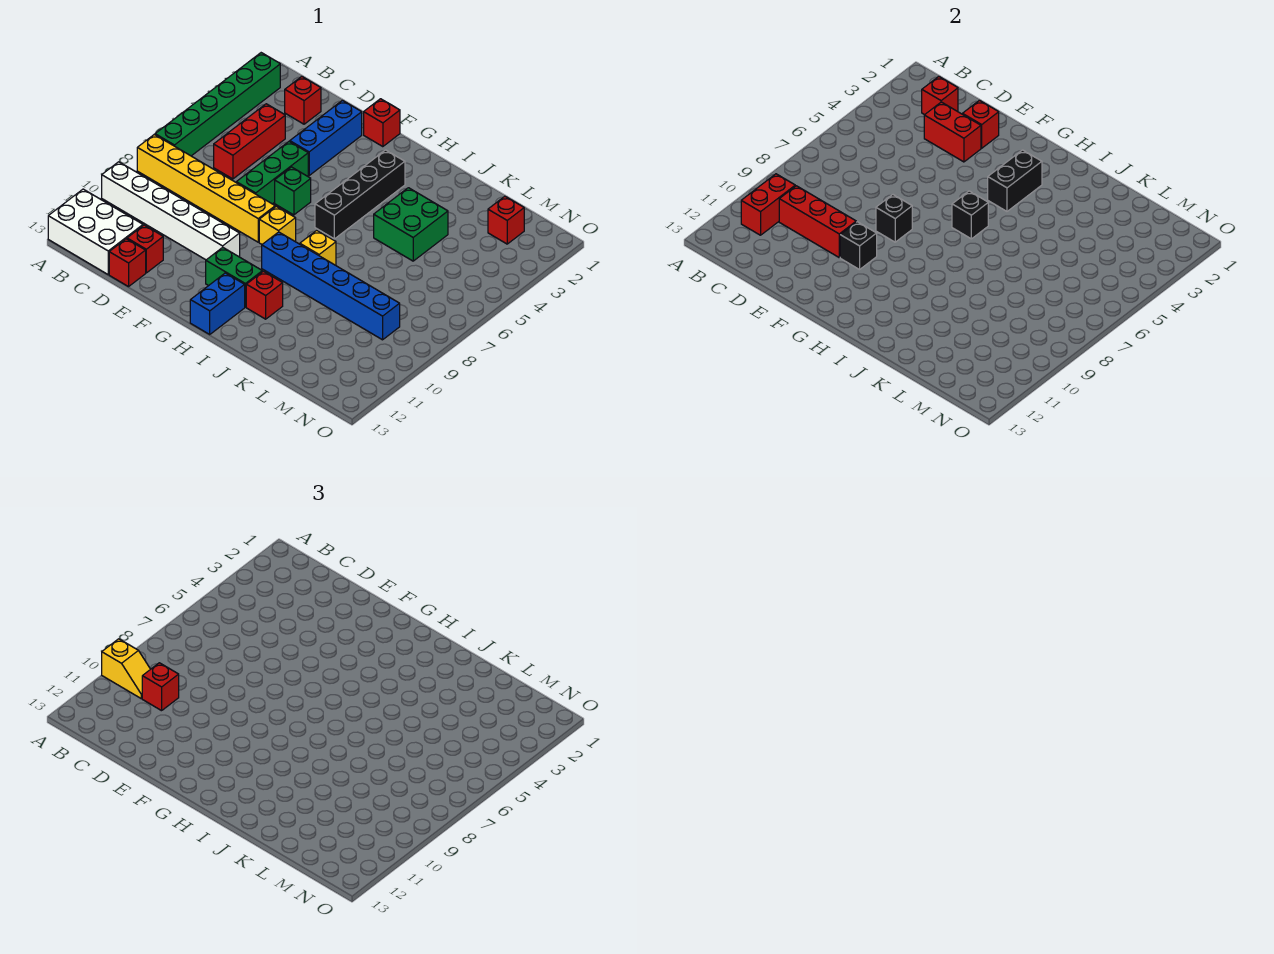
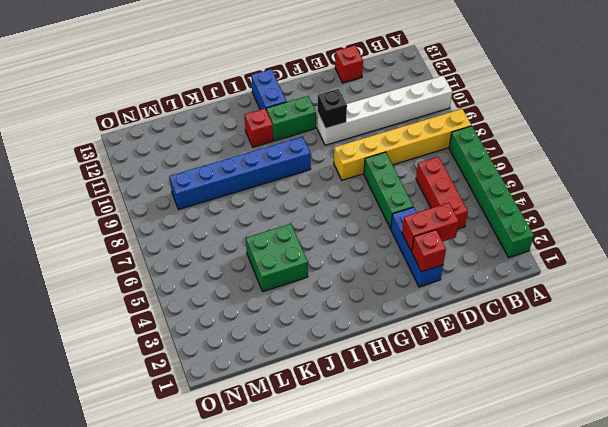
none -> white 2x3 brick [48,189,143,274]
none -> red 1x1 brick [285,77,321,124]
none -> red 1x1 brick [127,225,163,273]
none -> red 1x1 brick [364,99,400,147]

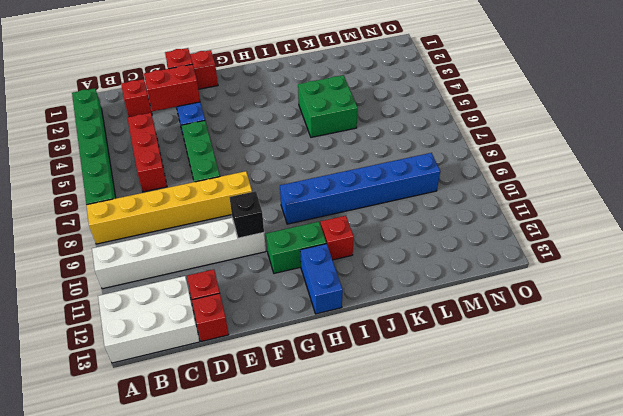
none -> green 1x1 brick [275,167,311,215]
none -> yellow 1x1 brick [259,206,296,244]
none -> black 1x4 brick [315,150,405,239]
none -> yellow 1x1 brick [300,230,336,265]

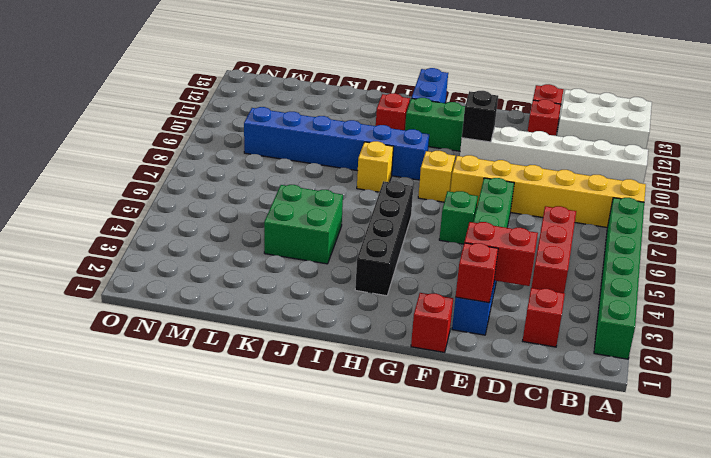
none -> red 1x1 brick [488,196,524,244]
none -> red 1x2 brick [741,174,795,235]
none -> red 1x1 brick [922,77,958,115]
none -> red 1x3 brick [779,186,856,257]

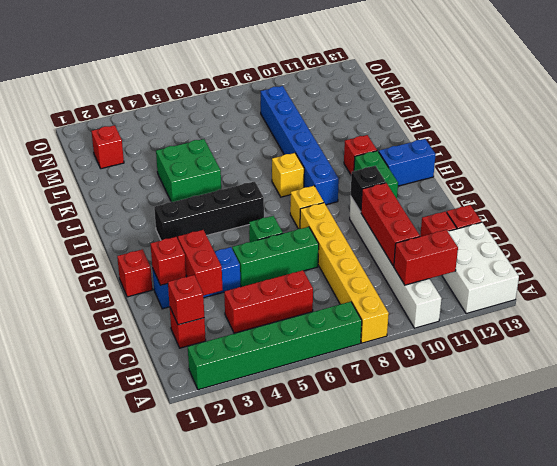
none -> black 1x1 brick [876,195,912,242]
none -> black 1x2 brick [988,150,1042,211]
none -> black 1x1 brick [952,191,988,239]
none -> yellow 1x2 slope [102,639,150,698]

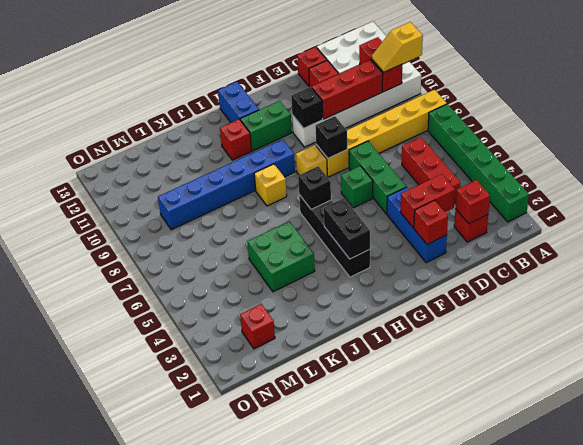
none -> red 1x1 brick [364,99,400,147]
none -> red 1x1 brick [142,663,179,711]

